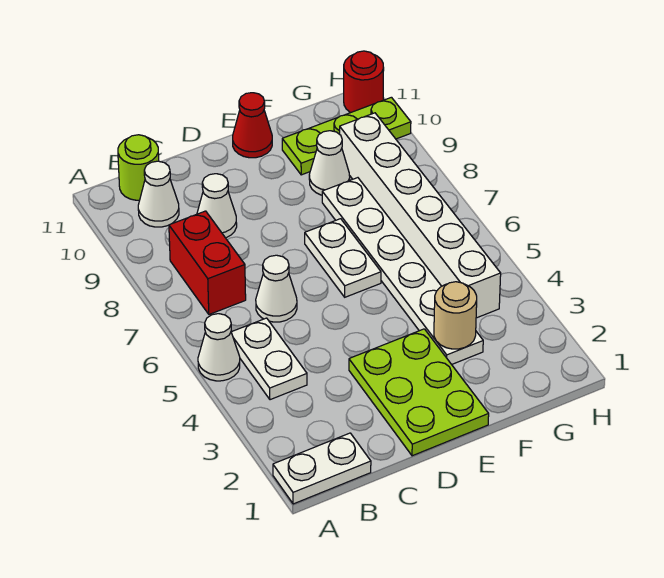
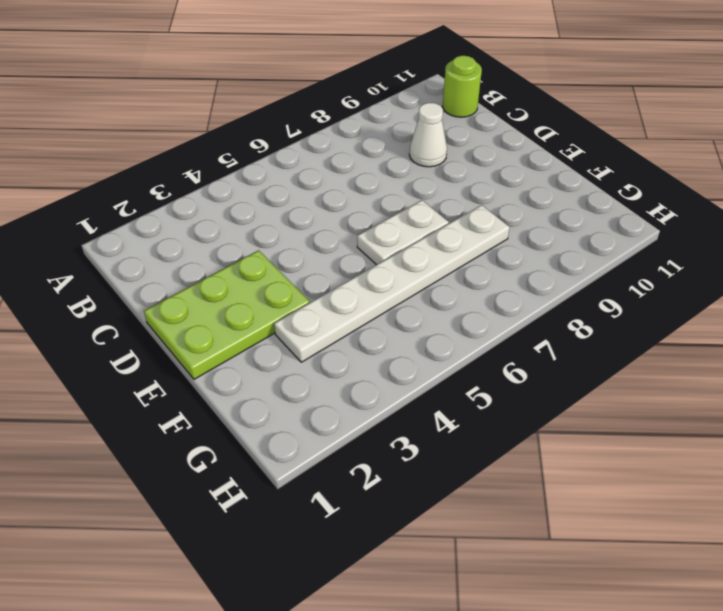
none -> white 1x2 plate [273,433,371,504]
none -> white 1x1 cone [198,314,240,381]
none -> white 1x2 plate [231,318,307,400]

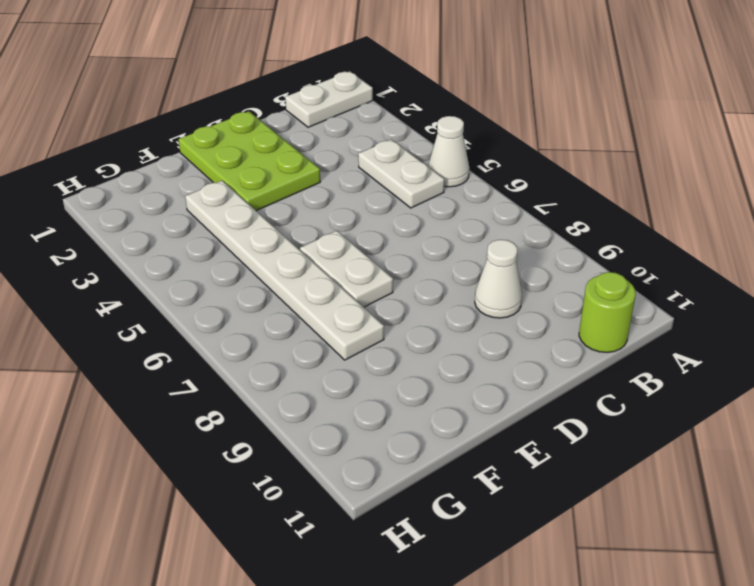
none -> red 1x2 brick [169,211,246,314]
none -> white 1x1 cone [138,161,179,227]
none -> white 1x1 cone [256,255,297,322]

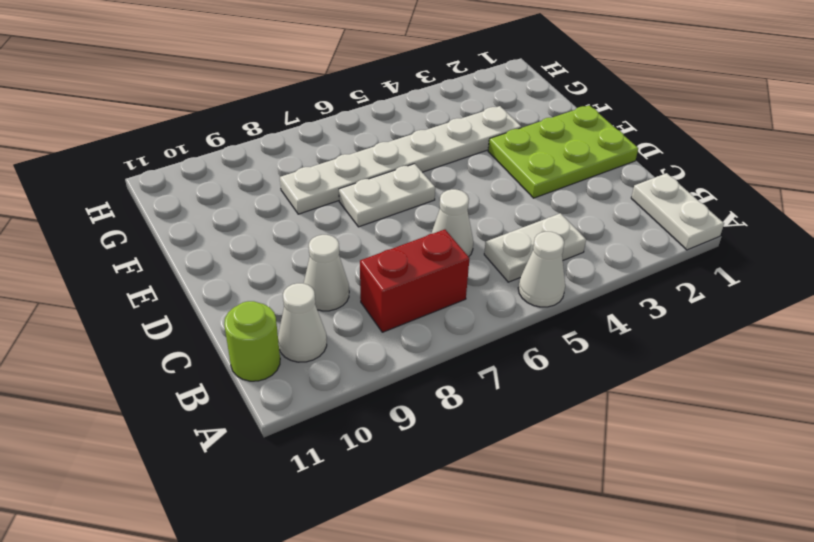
none -> red 1x1 cone [233,93,272,158]
none -> white 1x1 cone [309,131,350,195]
none -> lime 1x3 plate [282,97,411,175]

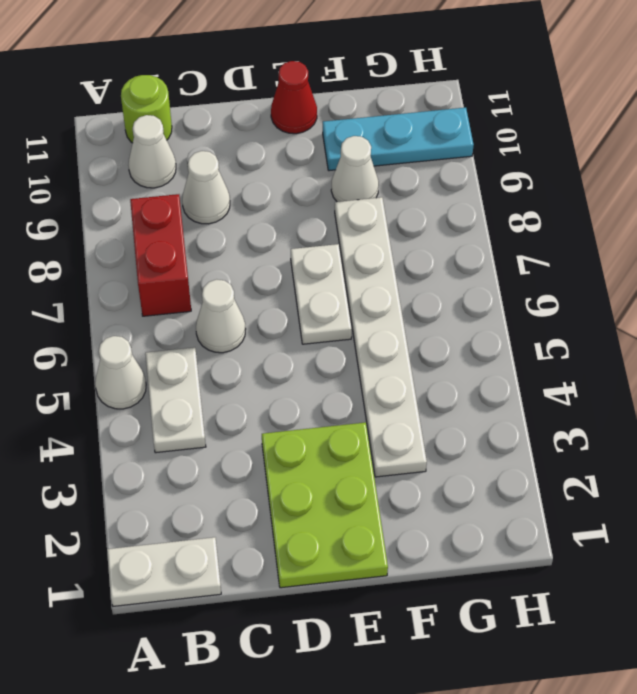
cyan 1x3 plate [323,108,474,171] -> lime 1x3 plate [282,97,411,175]
none -> white 1x6 brick [340,113,501,318]
none -> red 1x1 round brick [344,51,384,113]
none -> tan 1x1 round brick [434,282,477,349]

